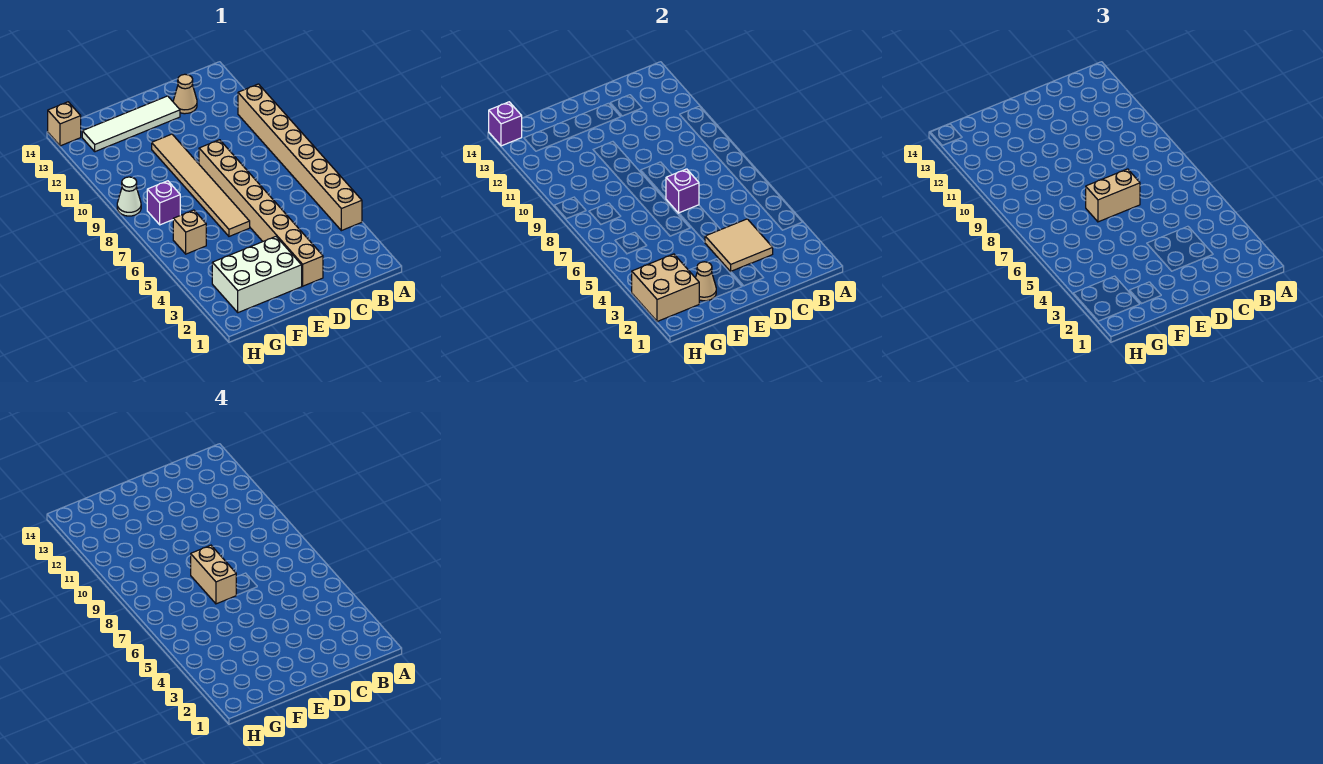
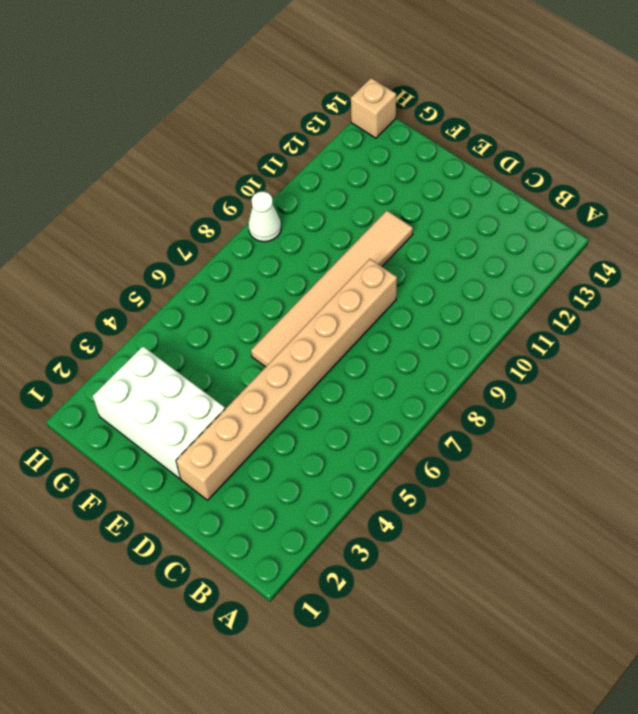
none -> tan 1x8 brick [238,84,362,231]
none -> tan 1x1 cone [173,74,197,114]
none -> white 1x4 tile [82,96,180,152]

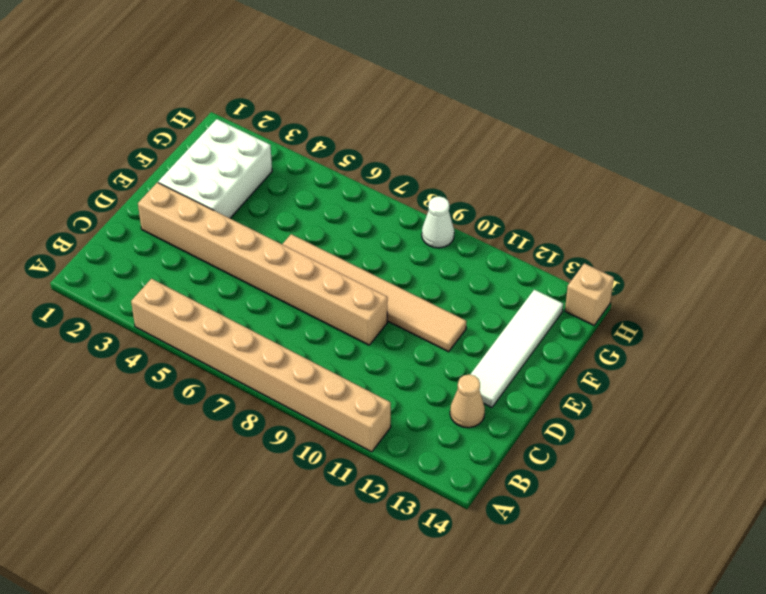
none -> tan 1x1 brick [173,210,206,254]
none -> purple 1x1 brick [147,181,180,225]
none -> tan 2x2 tile [705,219,773,271]

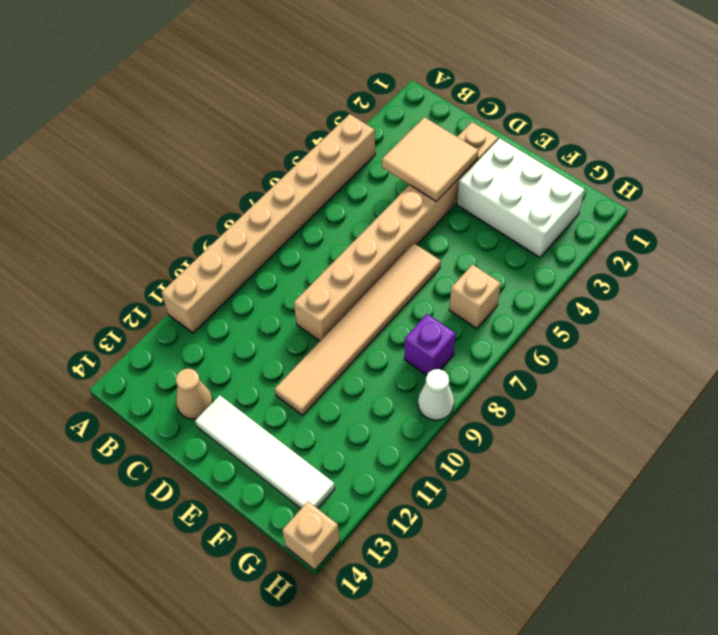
none -> purple 1x1 brick [666,169,699,213]
none -> tan 1x1 cone [696,262,716,301]
none -> tan 2x2 brick [632,254,699,322]

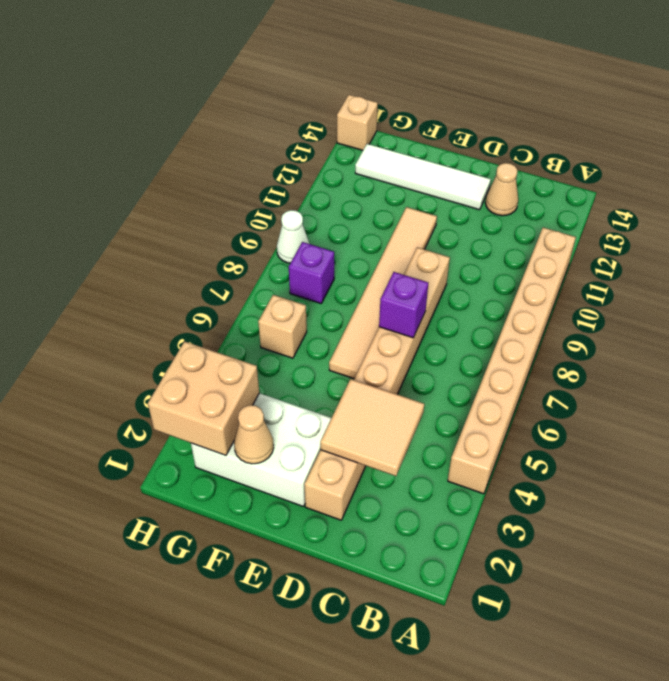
none -> purple 1x1 brick [489,102,522,146]
none -> tan 1x2 brick [1086,169,1140,222]
none -> tan 1x2 brick [191,545,236,604]

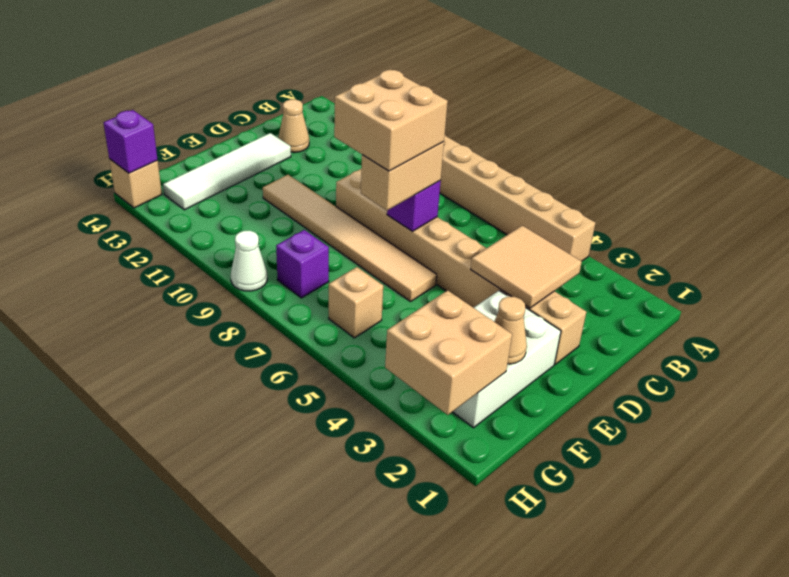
tan 2x2 brick [334,70,448,171] -> tan 1x2 brick [191,545,236,604]

